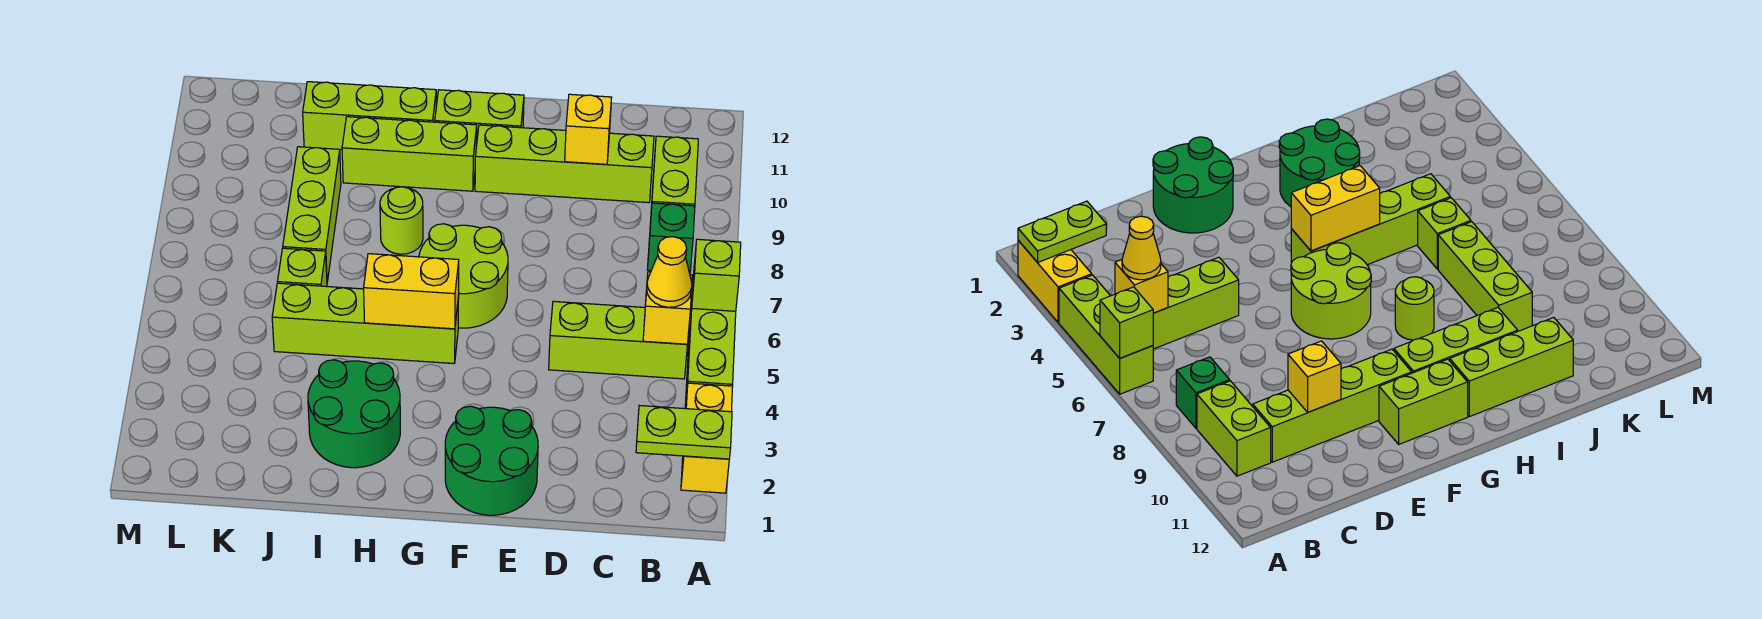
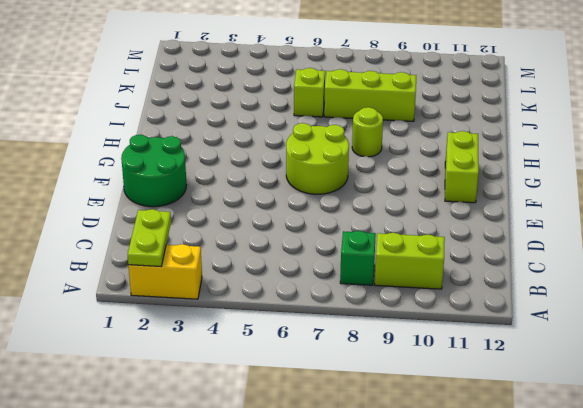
none -> lime 1x3 brick [685,286,736,408]
none -> lime 1x3 brick [549,301,687,379]
none -> lime 1x4 brick [475,125,654,203]

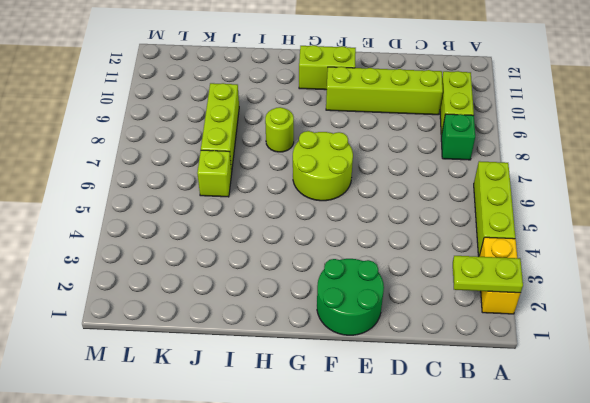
none -> lime 1x3 brick [549,301,687,379]
none -> lime 1x4 brick [272,283,459,364]
none -> lime 1x3 brick [342,117,477,191]

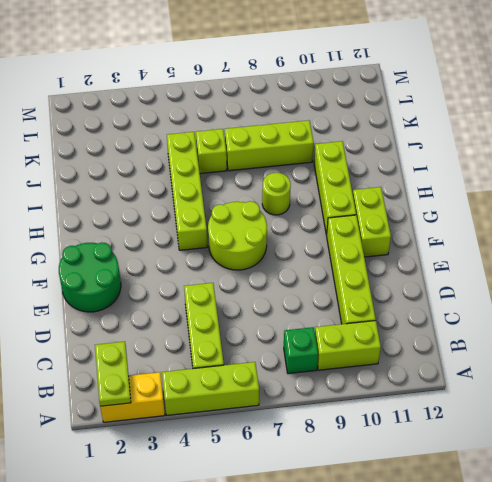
none -> green 2x2 round brick [308,360,400,468]
none -> lime 1x3 brick [303,82,436,150]
none -> lime 1x1 brick [692,239,741,311]

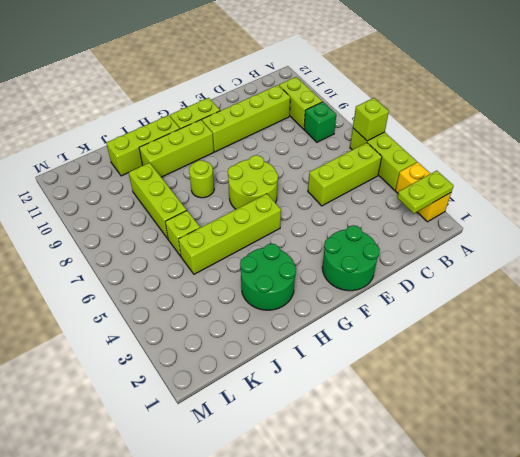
none -> yellow 1x1 brick [643,272,692,344]
none -> yellow 1x1 brick [565,94,612,164]
none -> yellow 1x2 brick [364,254,459,329]

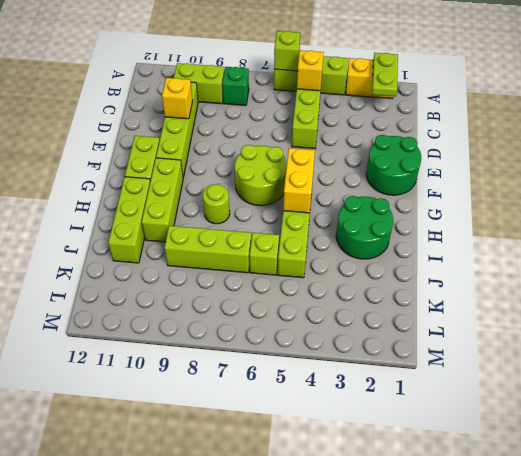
none -> yellow 1x1 cone [647,237,692,307]

